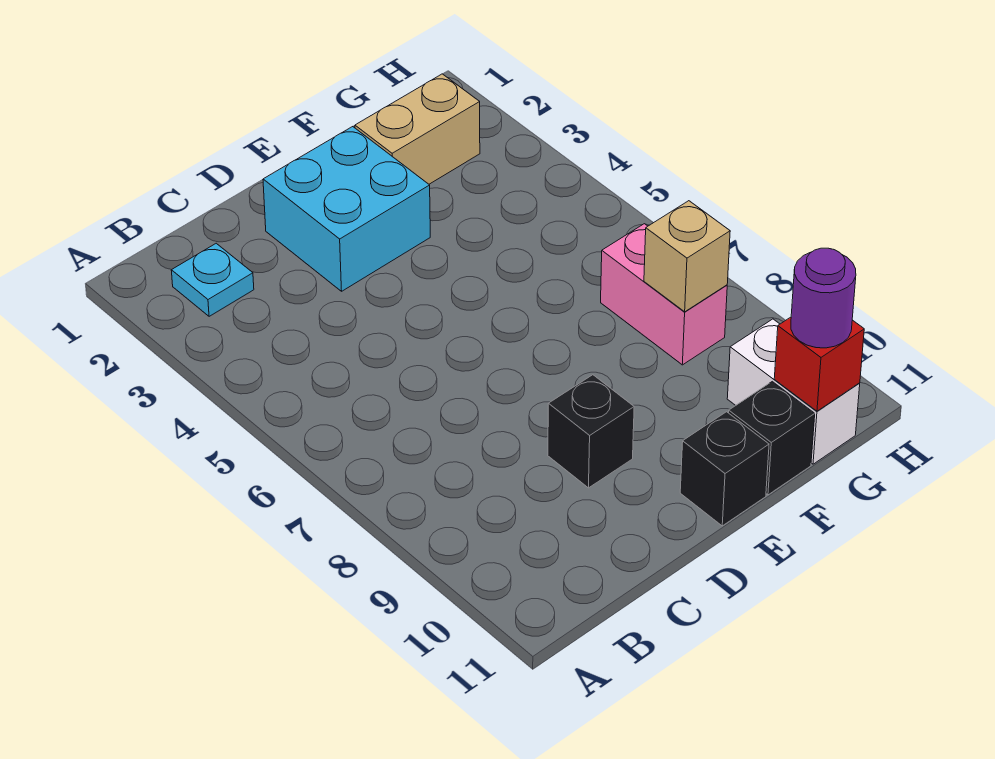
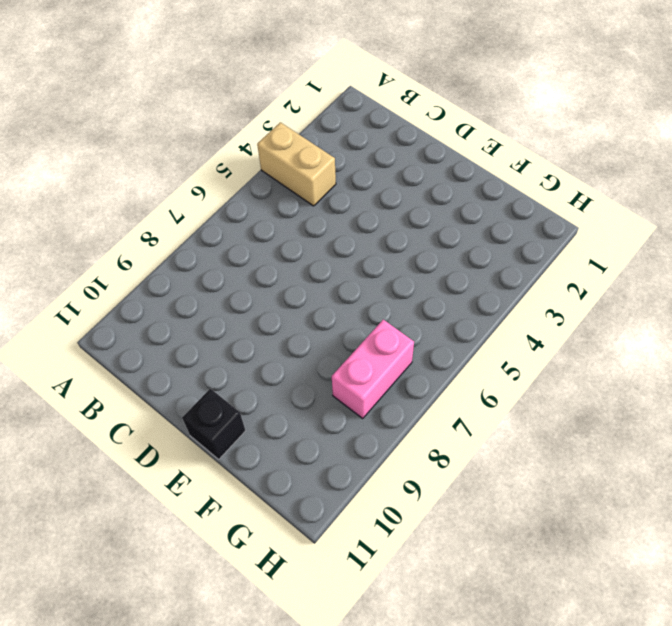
tan 1x2 brick [257,122,336,206] -> tan 1x2 brick moved to [355,74,480,184]
none -> cyan 1x1 plate [171,243,254,316]
none -> cyan 2x2 brick [263,127,430,291]

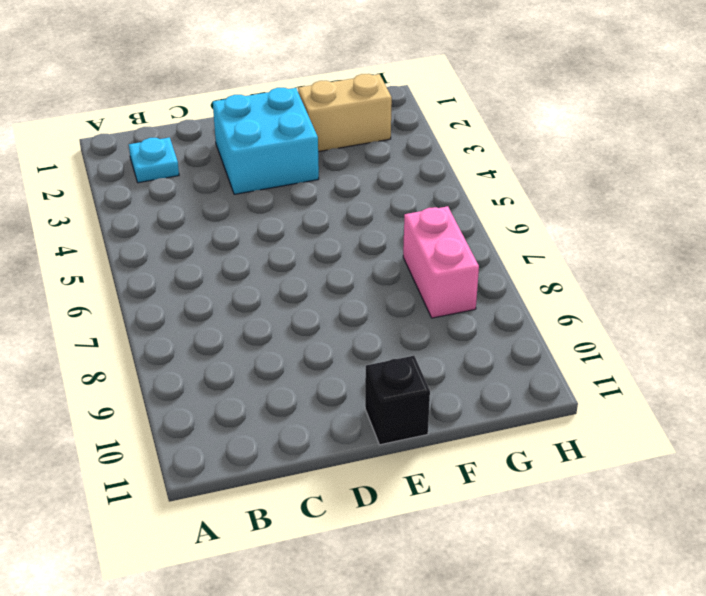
none -> black 1x1 brick [548,375,634,488]
none -> black 1x1 brick [729,382,815,495]

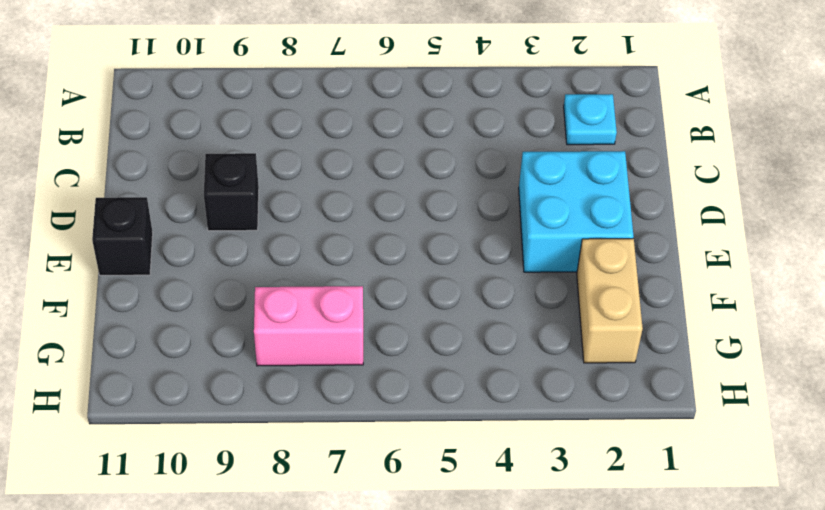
none -> black 1x1 brick [729,382,815,495]
none -> white 1x2 brick [727,319,860,464]

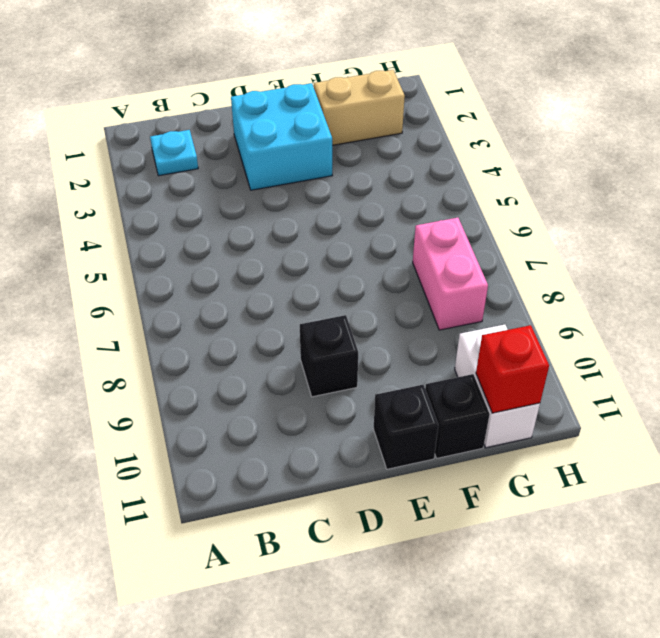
none -> tan 1x1 brick [644,201,730,312]
none -> purple 1x1 round brick [791,248,856,348]

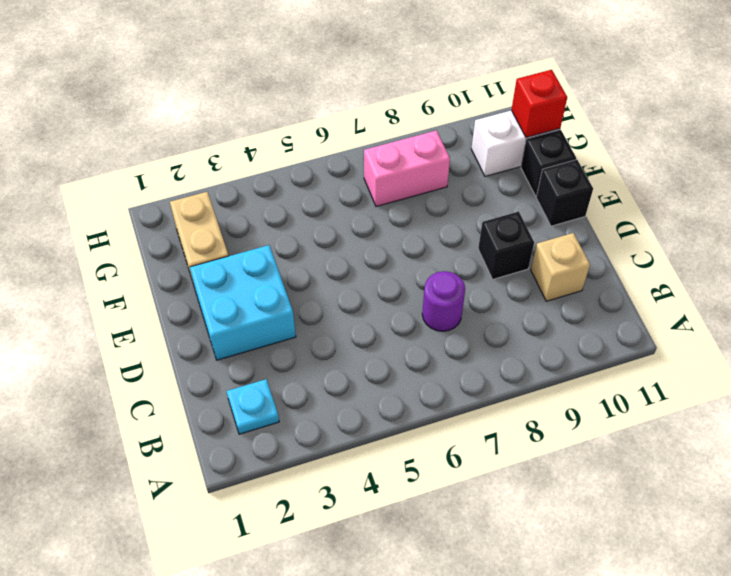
purple 1x1 round brick [422,271,465,331] -> purple 1x1 round brick moved to [791,248,856,348]
tan 1x1 brick [531,233,590,301] -> tan 1x1 brick moved to [644,201,730,312]

